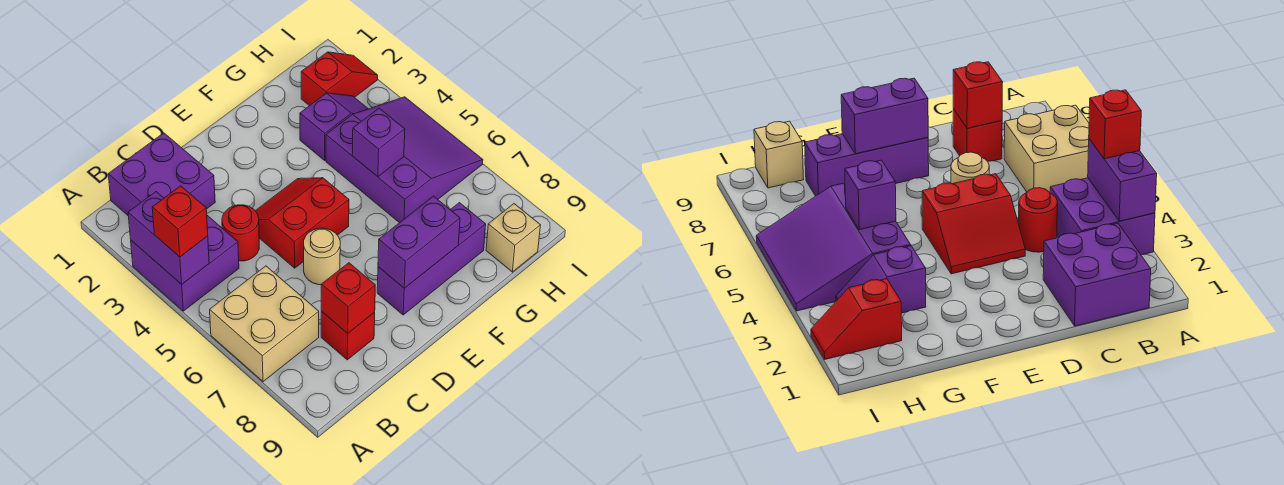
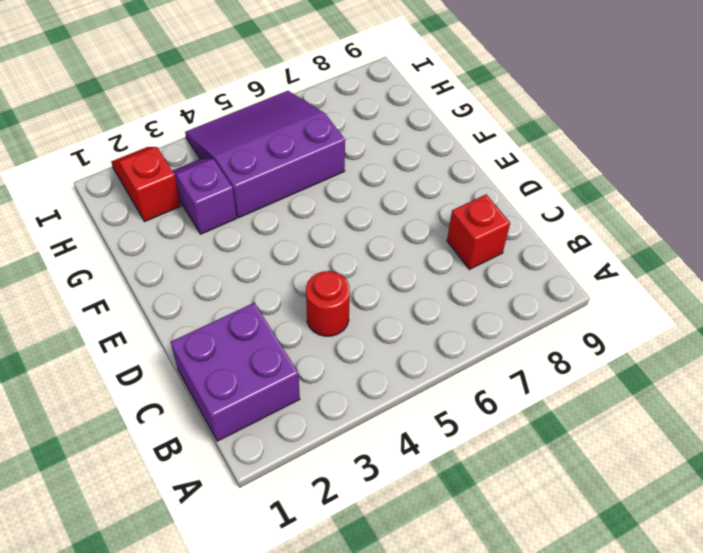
none -> purple 2x2 brick [131,216,239,311]
none -> tan 2x2 brick [210,266,319,382]
none -> red 2x2 slope [256,178,349,268]

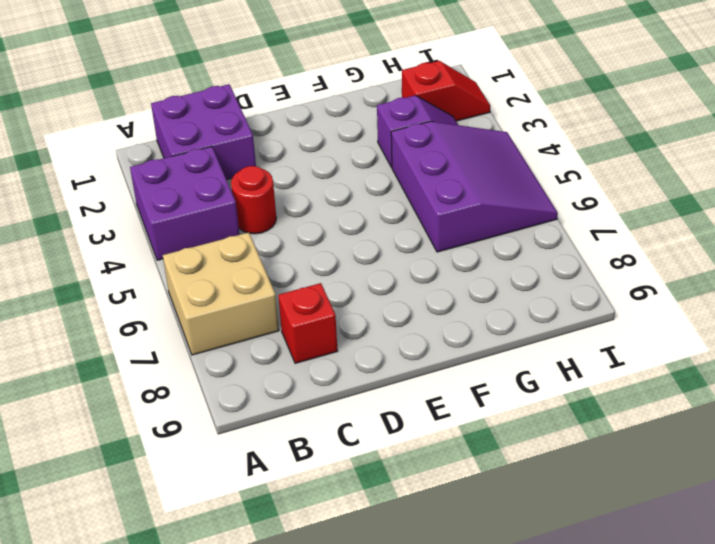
none -> red 2x2 slope [256,178,349,268]
none -> tan 1x1 round brick [304,228,340,285]
none -> purple 1x3 brick [377,203,486,315]

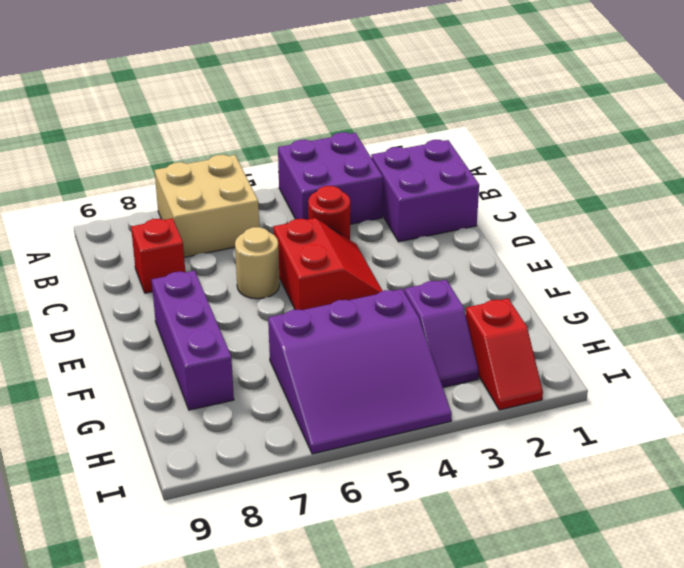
none -> tan 1x1 brick [486,204,540,272]
none -> purple 1x2 brick [128,192,209,284]
none -> red 1x1 brick [321,263,375,333]

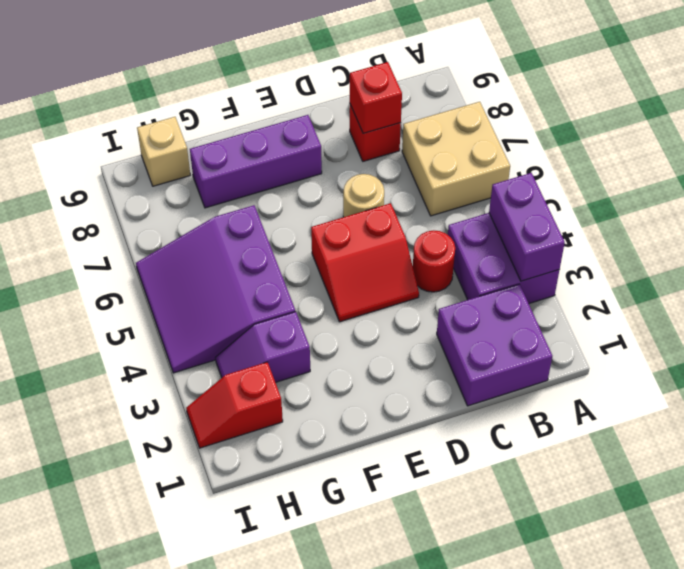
none -> purple 1x2 brick [378,196,460,288]
none -> purple 1x1 brick [352,108,405,177]
none -> red 1x1 brick [152,186,208,257]

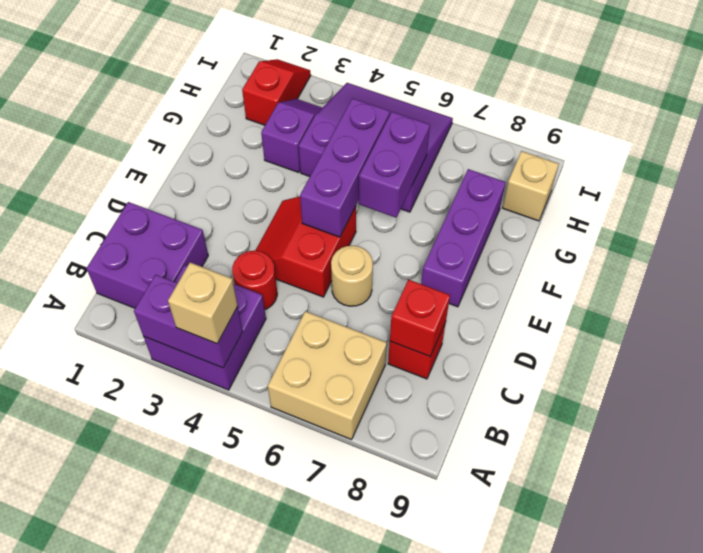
tan 1x1 brick [168,263,238,344] -> red 1x1 brick [152,186,208,257]
purple 1x3 brick [300,98,390,237] -> purple 1x1 brick [352,108,405,177]
purple 1x2 brick [359,112,430,218] -> purple 1x2 brick moved to [378,196,460,288]

